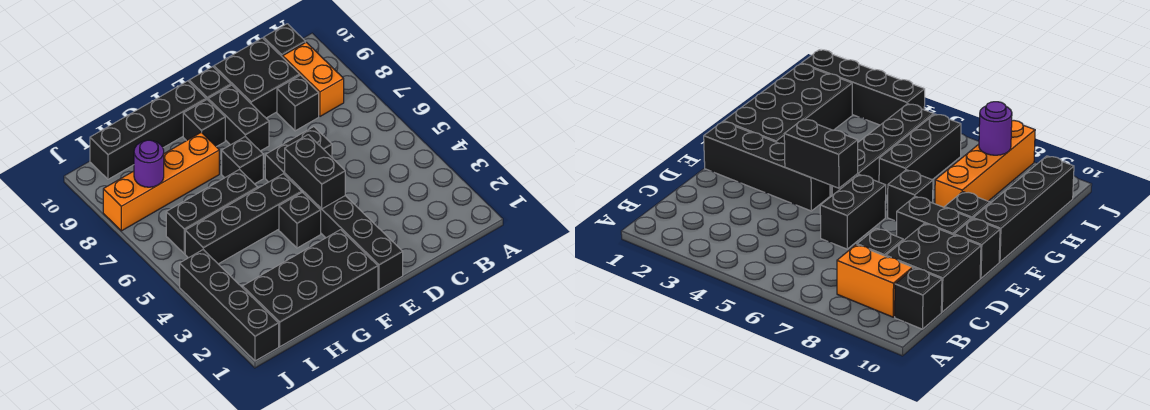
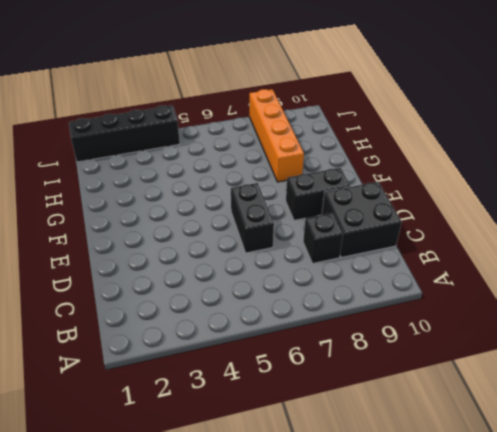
none -> orange 1x2 brick [283,42,344,116]
none -> black 1x1 brick [264,24,305,57]
none -> black 1x4 brick [304,192,403,289]

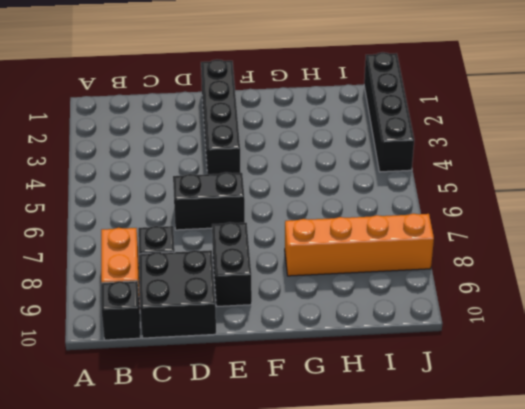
none -> black 1x1 brick [189,67,231,100]
none -> black 2x4 brick [243,230,378,347]
none -> black 1x1 brick [279,192,321,248]

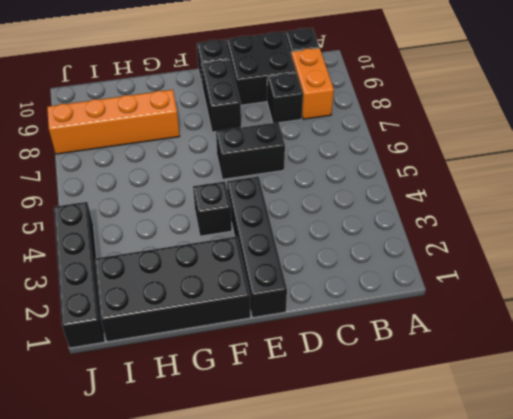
none -> black 1x4 brick [185,174,302,264]
none -> black 1x1 brick [222,137,263,184]
none -> black 1x1 brick [183,100,225,147]

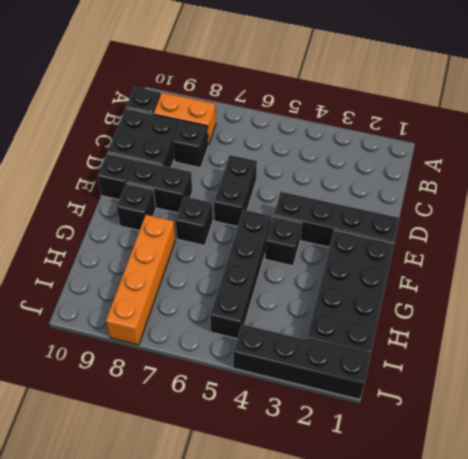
none -> black 1x4 brick [90,81,206,179]
none -> black 1x3 brick [166,169,258,254]
none -> black 1x2 brick [285,135,345,209]

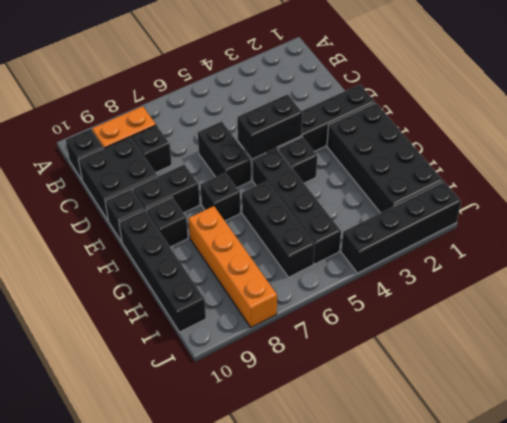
none -> purple 1x1 round brick [134,140,164,187]

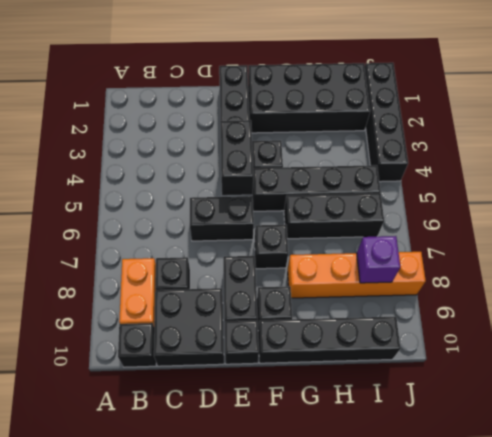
purple 1x1 brick [357,236,400,283] -> purple 1x1 round brick [134,140,164,187]

